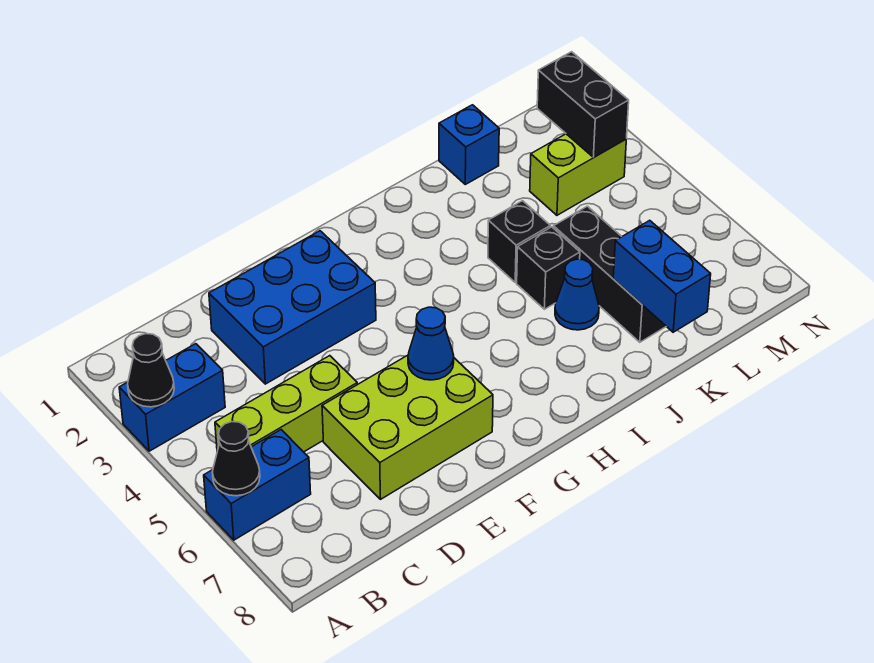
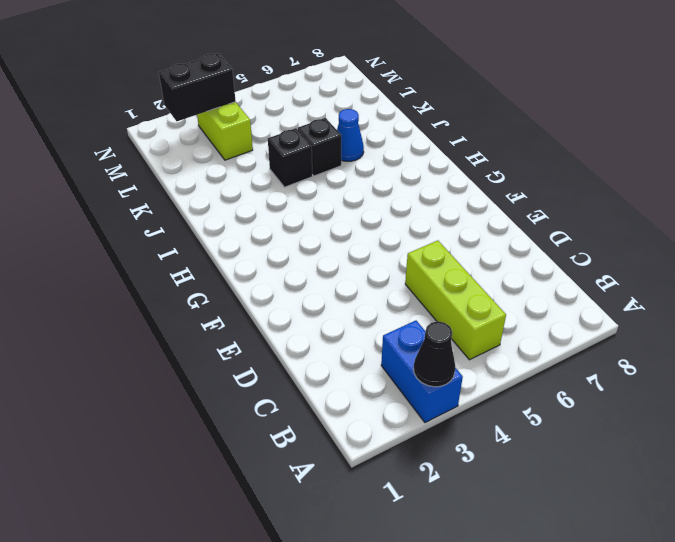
none -> blue 1x2 brick [204,430,311,540]
none -> blue 2x3 brick [209,231,376,384]
none -> lime 2x3 brick [322,355,493,499]

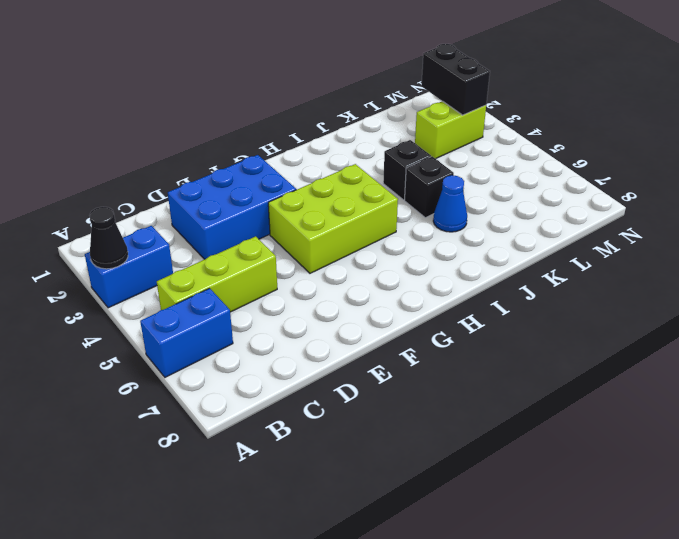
lime 2x3 brick [268,164,398,273] -> lime 2x3 brick moved to [322,355,493,499]
none -> blue 1x1 brick [439,105,499,184]
none -> black 1x3 brick [553,206,666,342]
none -> black 1x1 cone [212,422,260,496]

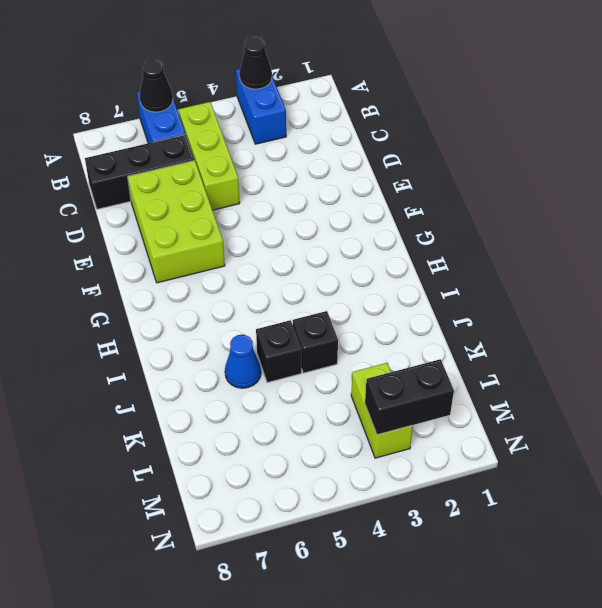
black 1x3 brick [85,135,195,209] -> black 1x3 brick moved to [553,206,666,342]
none -> blue 2x3 brick [209,231,376,384]
none -> blue 1x1 brick [439,105,499,184]
none -> blue 1x1 cone [408,307,454,380]

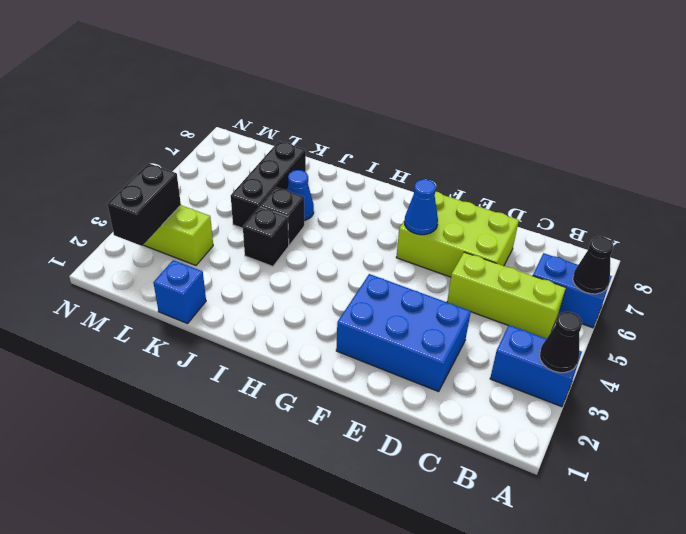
none -> blue 1x2 brick [613,220,711,332]

